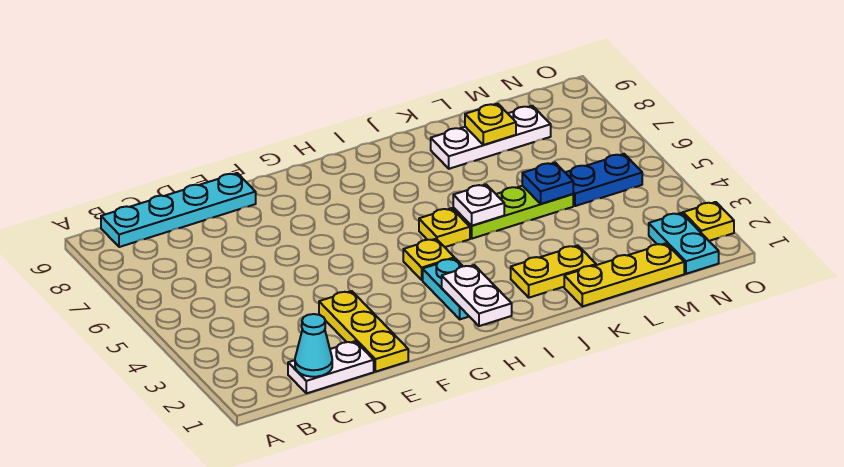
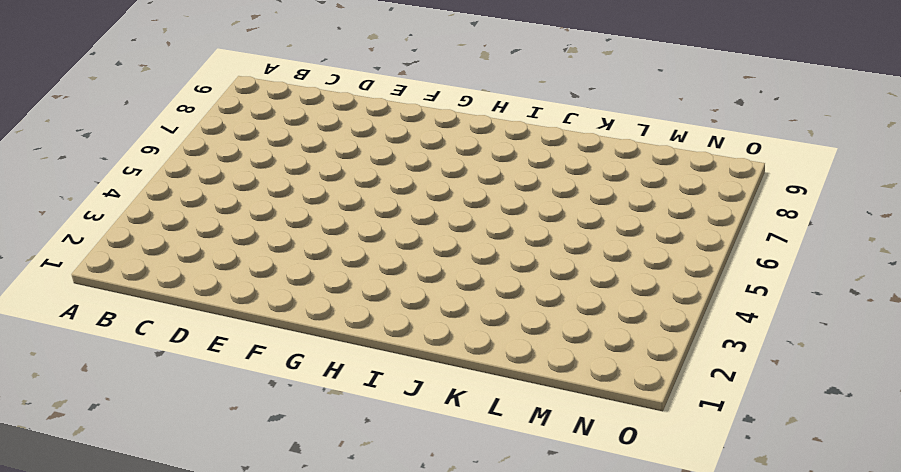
none -> cyan 1x4 plate [101,173,256,247]
none -> white 1x2 plate [288,341,374,393]
none -> yellow 1x3 plate [319,291,408,372]

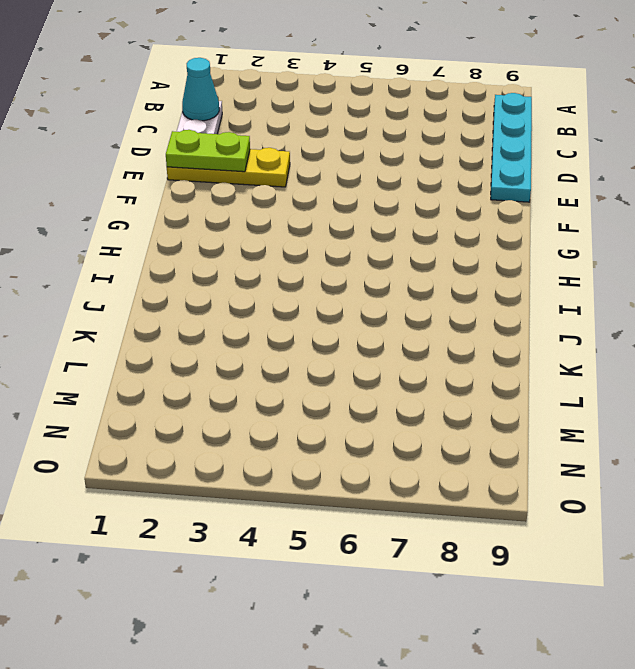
lime 1x2 plate [166,130,250,172] -> none
none -> cyan 1x2 plate [423,258,469,319]
none -> yellow 1x1 plate [403,239,454,280]
none -> yellow 1x1 plate [419,208,470,247]

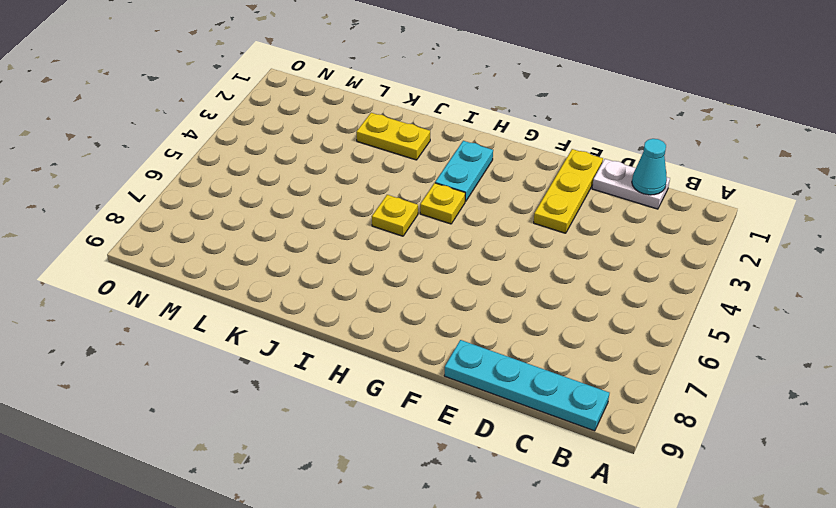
none -> lime 1x3 plate [453,186,573,239]
none -> yellow 1x3 plate [564,243,684,306]
none -> white 1x3 plate [431,106,551,169]

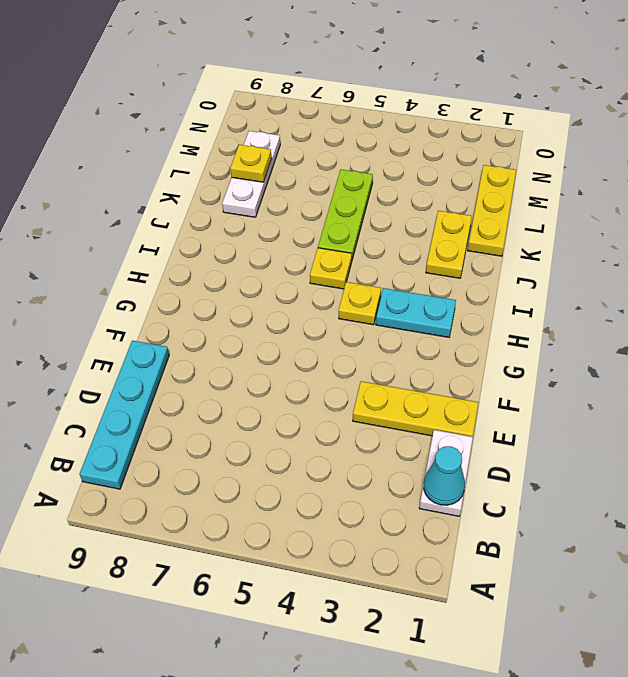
none -> blue 1x2 plate [565,154,642,206]
none -> cyan 1x2 plate [649,213,719,274]
none -> yellow 1x1 plate [683,202,734,241]

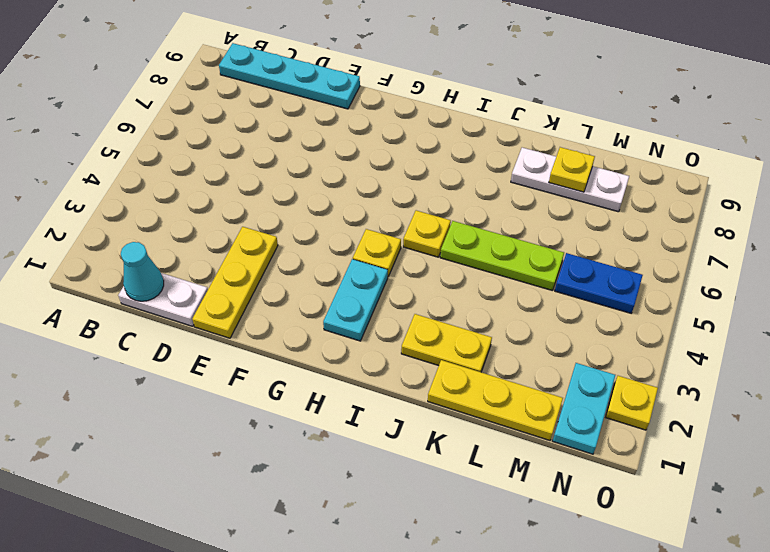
none -> white 1x2 plate [442,265,512,326]
none -> white 1x1 plate [453,184,504,226]
none -> blue 1x1 plate [522,163,573,204]

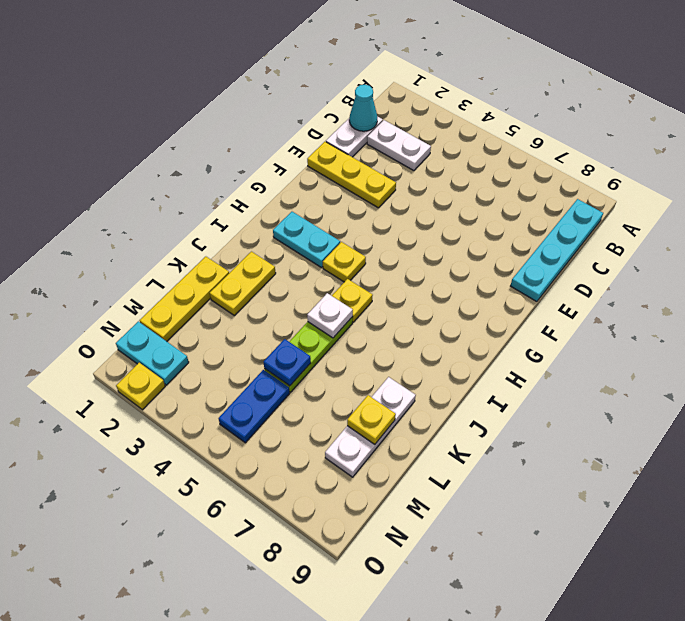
white 1x2 plate [367,120,431,171] -> white 1x2 plate moved to [442,265,512,326]

